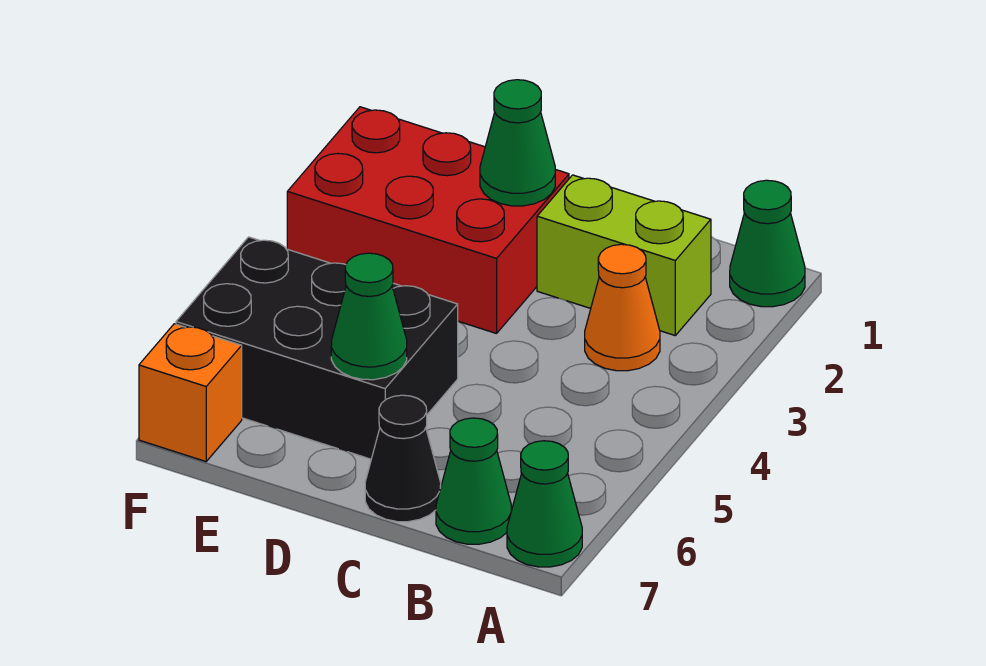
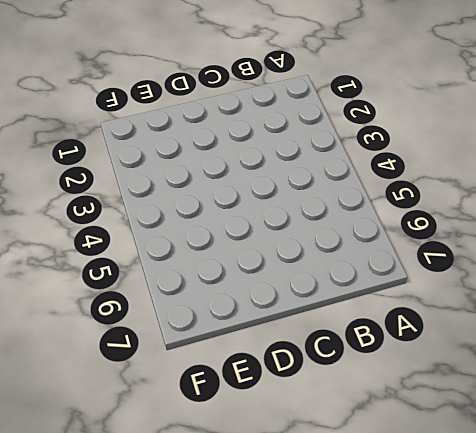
none -> green 1x1 cone [730,180,805,307]
none -> green 1x1 cone [507,441,582,567]

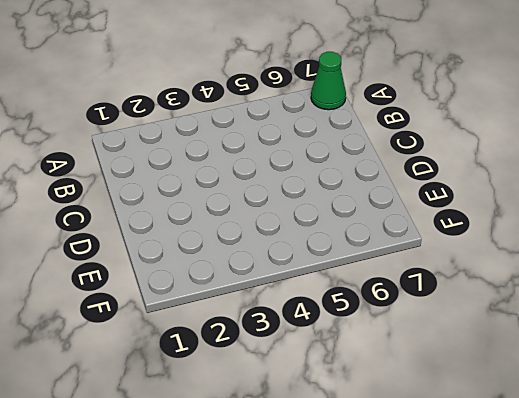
none -> green 1x1 cone [730,180,805,307]
none -> lime 1x2 brick [537,175,711,335]

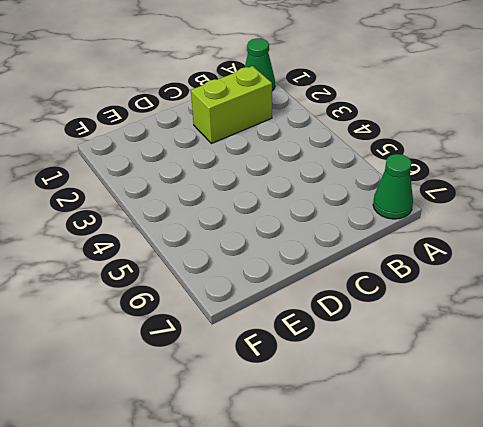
none -> orange 1x1 cone [585,244,660,371]
none -> green 1x1 cone [436,418,511,544]

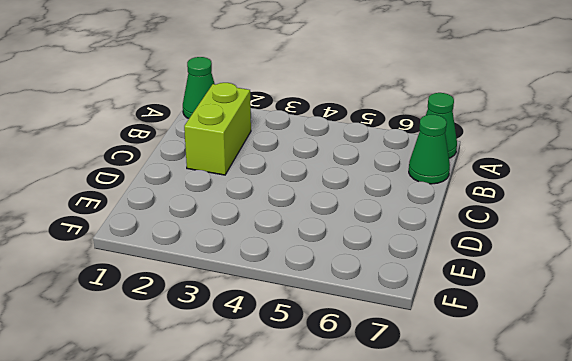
none -> orange 1x1 cone [585,244,660,371]
none -> black 1x1 cone [365,395,441,522]

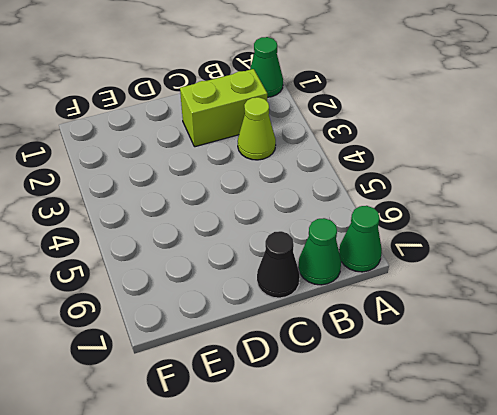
lime 1x1 cone [238,97,276,160] -> orange 1x1 cone [585,244,660,371]
none -> red 2x3 brick [287,107,569,334]
none -> black 2x3 brick [176,237,458,459]

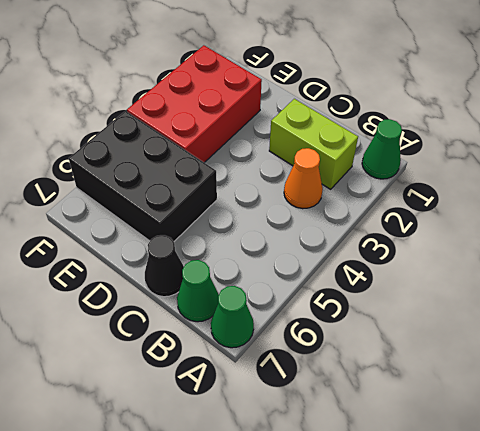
red 2x3 brick [127,45,262,163] -> red 2x3 brick turned to [287,107,569,334]
none -> orange 1x1 brick [139,324,242,462]
none -> green 1x1 cone [480,80,555,206]

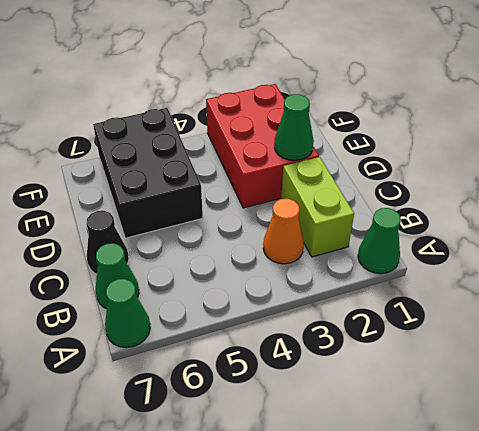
none -> orange 1x1 brick [139,324,242,462]
none -> green 1x1 cone [331,253,407,380]

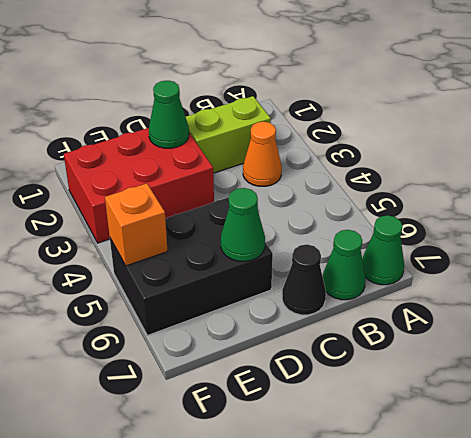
orange 1x1 brick [105,183,168,266] -> orange 1x1 brick moved to [139,324,242,462]
none -> green 1x1 cone [730,180,805,307]

